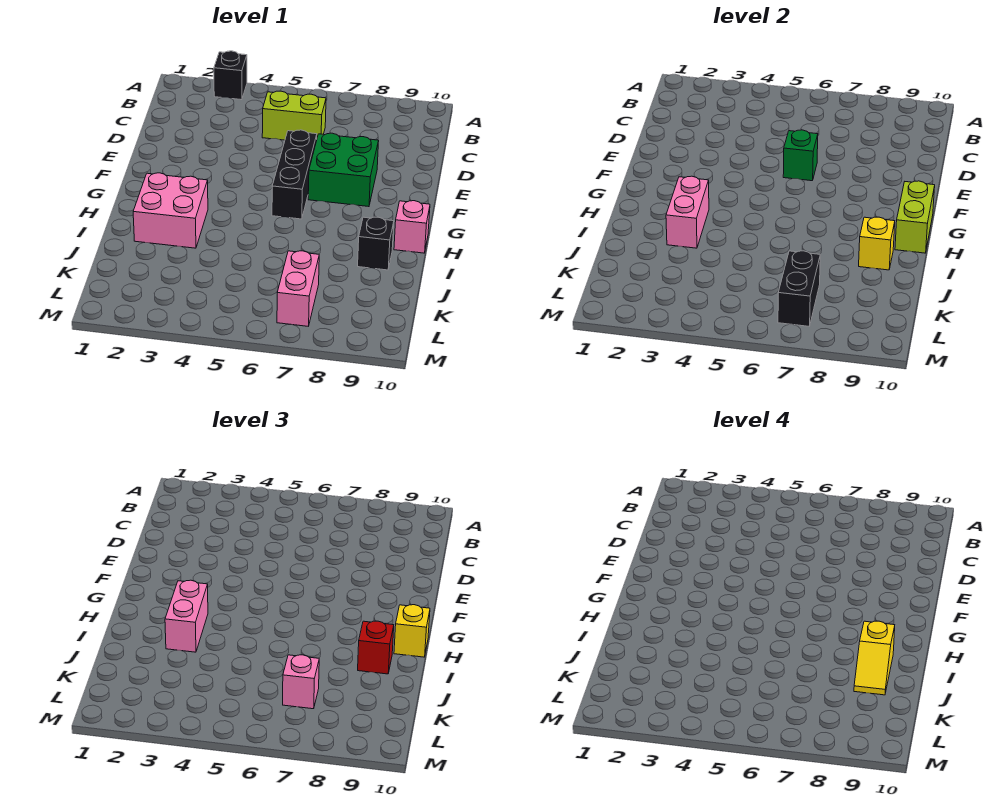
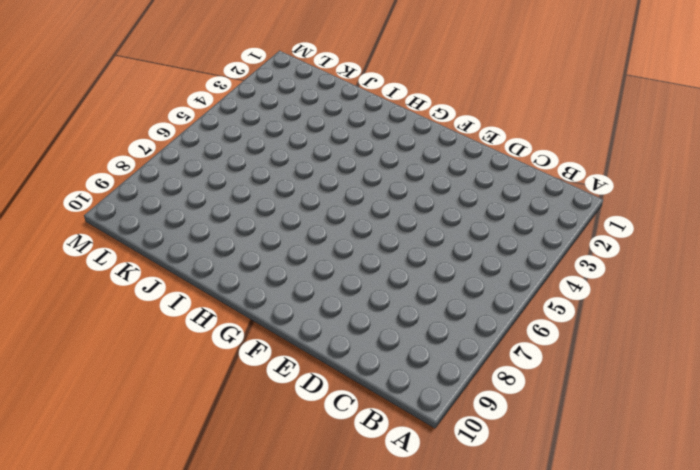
none -> black 1x1 brick [214,51,247,100]
none -> lime 1x2 brick [262,91,326,140]
none -> black 1x3 brick [272,130,317,219]

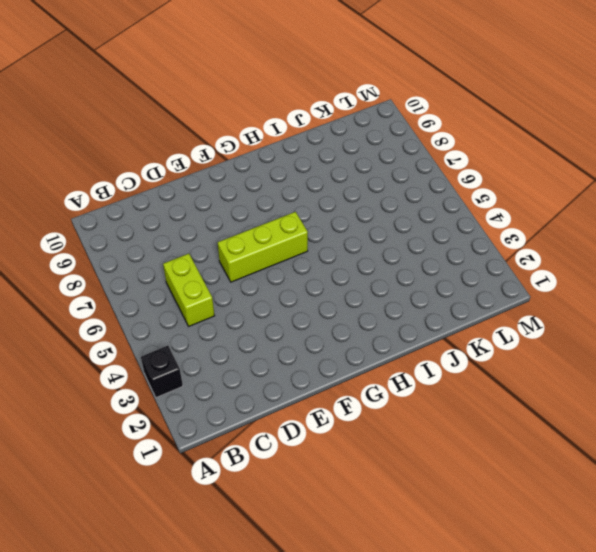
lime 1x3 brick [218,212,308,282] -> black 1x3 brick [272,130,317,219]
none -> green 2x2 brick [308,133,379,207]
none -> pink 2x2 brick [133,173,208,248]
none -> pink 1x1 brick [394,201,430,253]

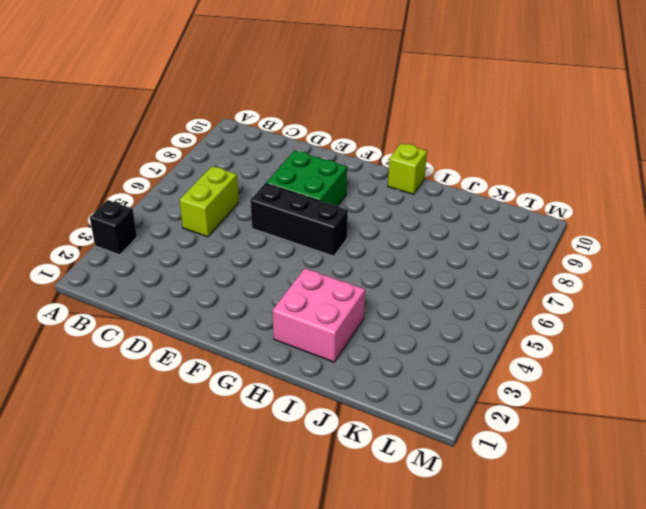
lime 1x1 brick [388,143,427,194] -> pink 1x1 brick [394,201,430,253]
none -> black 1x1 brick [358,217,394,270]
none -> pink 1x2 brick [277,251,319,326]
none -> green 1x1 brick [783,130,818,181]

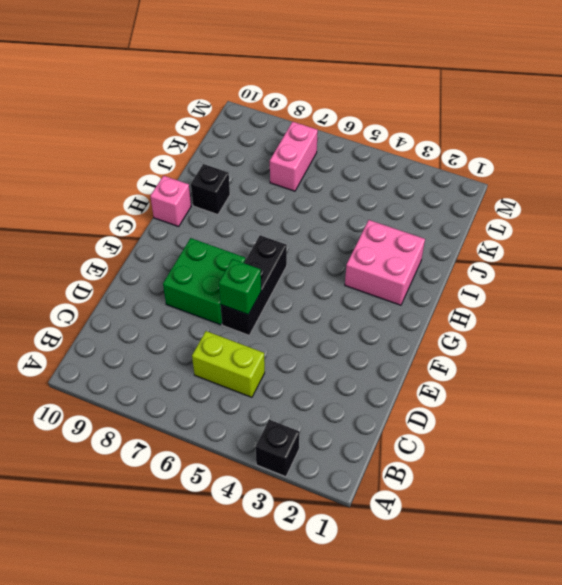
none -> lime 1x2 brick [895,181,935,253]
none -> pink 1x2 brick [666,176,709,248]
none -> yellow 1x1 brick [859,217,895,270]

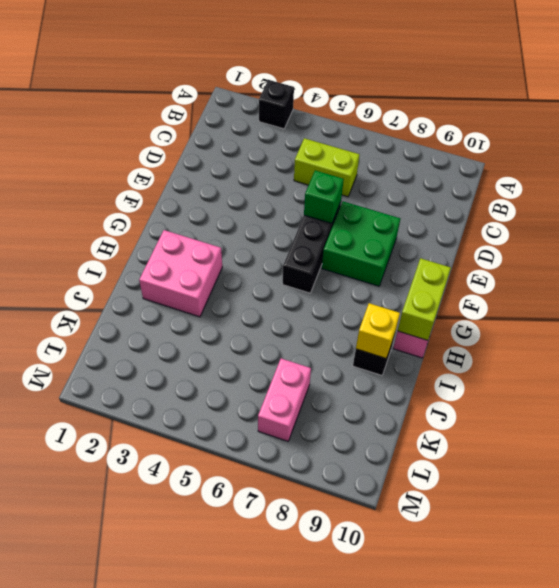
none -> pink 1x2 brick [666,176,709,248]
none -> black 1x2 brick [778,251,820,326]
none -> pink 1x2 brick [165,580,208,652]

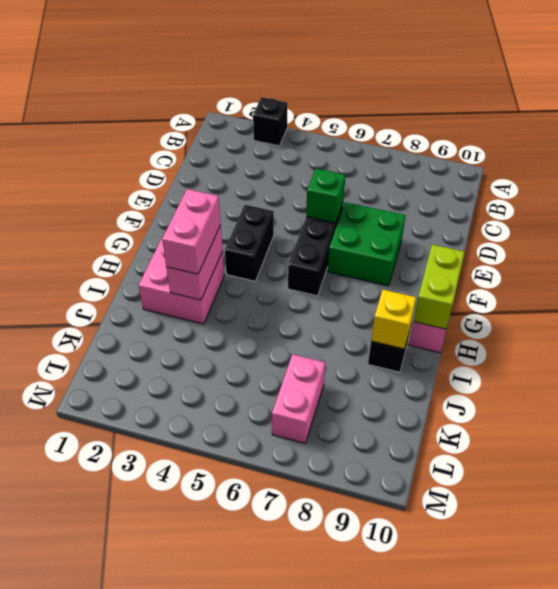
black 1x2 brick [225,205,274,281] -> black 1x2 brick moved to [778,251,820,326]
none -> lime 1x2 brick [262,91,326,140]
none -> yellow 1x1 brick [394,605,430,657]
none -> red 1x1 brick [358,621,394,674]

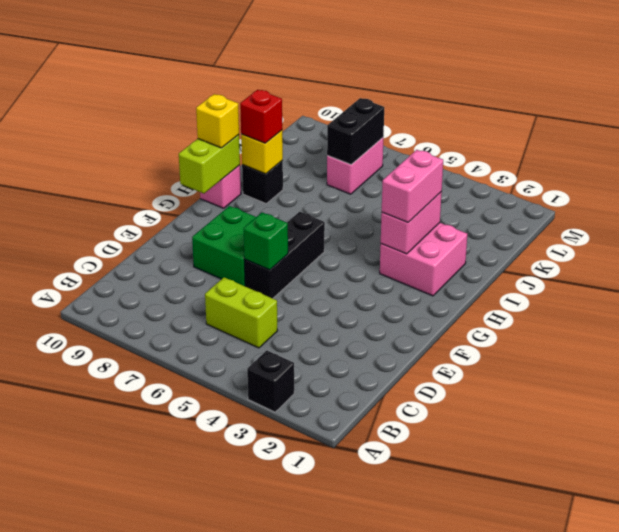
none -> pink 1x1 brick [283,655,319,709]
none -> yellow 1x2 slope [854,621,895,695]

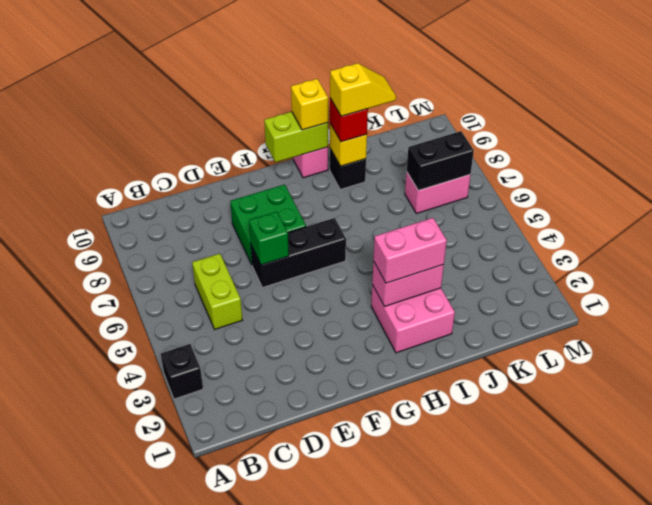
none -> pink 1x1 brick [283,655,319,709]

